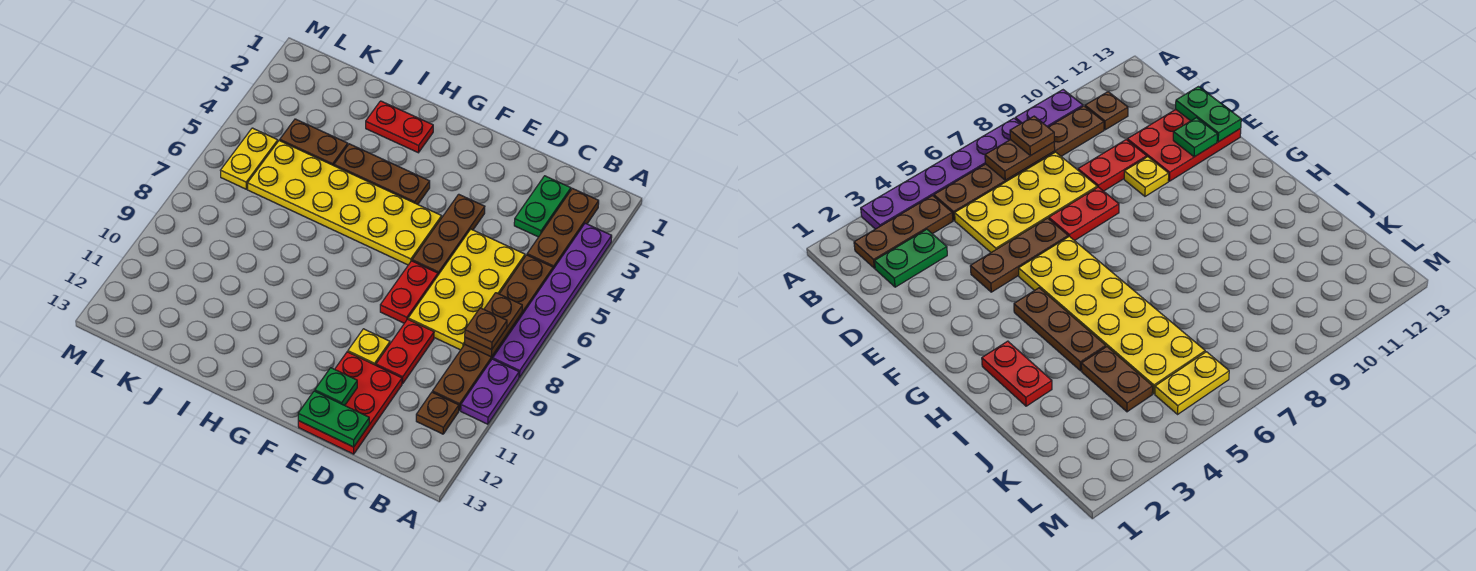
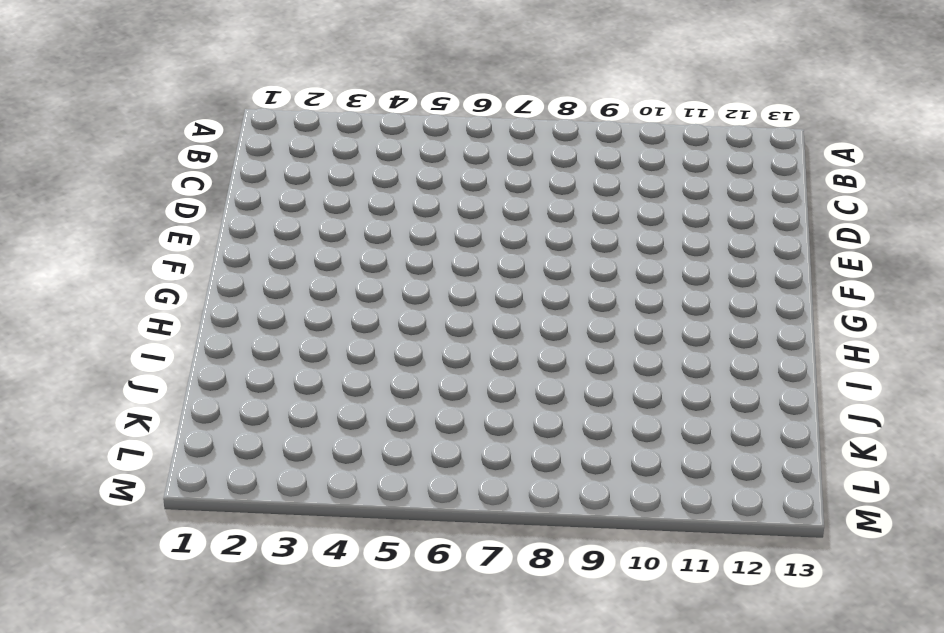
none -> purple 1x6 plate [493,223,612,378]
none -> purple 1x2 plate [461,359,519,424]
none -> brown 1x3 plate [527,188,599,269]

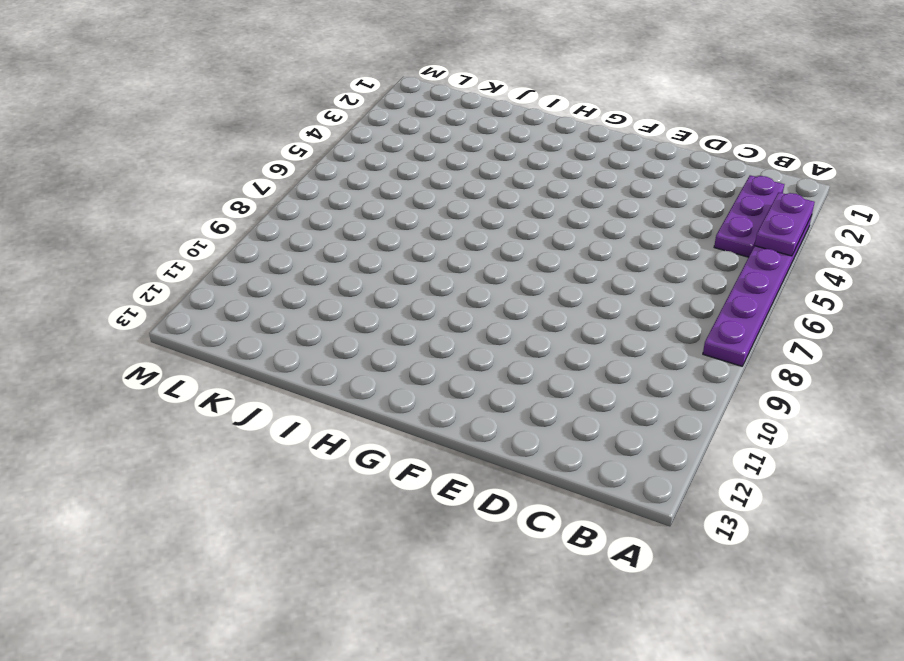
purple 1x2 plate [755,192,815,256] -> purple 1x2 plate moved to [461,359,519,424]
purple 1x3 plate [714,175,784,257] -> brown 1x3 plate [527,188,599,269]
none -> brown 1x6 plate [432,255,553,410]
none -> brown 1x1 plate [416,392,459,434]
none -> green 1x2 plate [514,176,571,237]

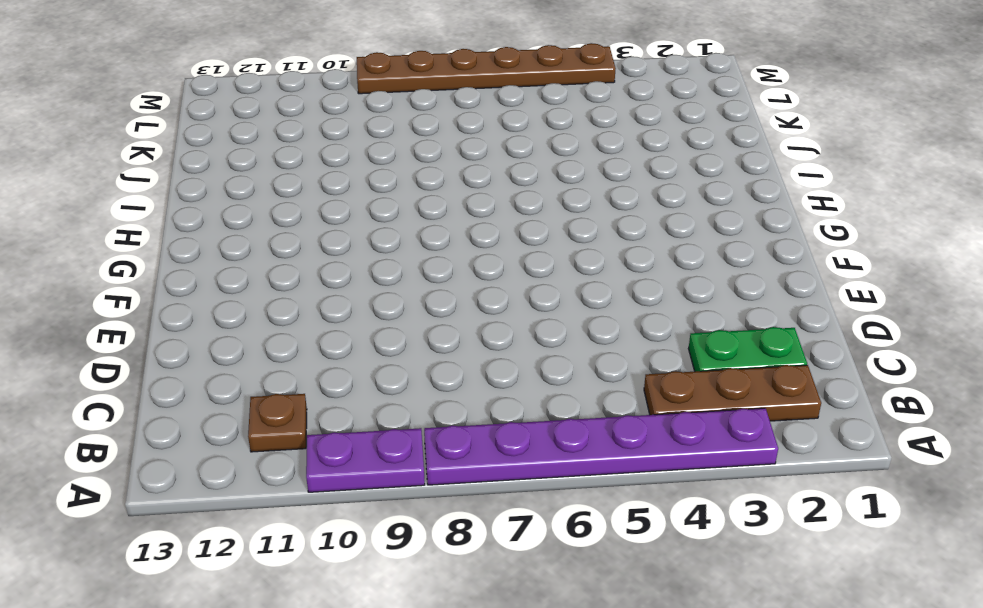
brown 1x6 plate [357,43,616,94] -> brown 1x6 plate moved to [432,255,553,410]
none -> yellow 2x4 plate [408,229,525,350]
none -> red 1x2 plate [376,319,434,384]
none -> red 2x3 plate [298,352,402,454]

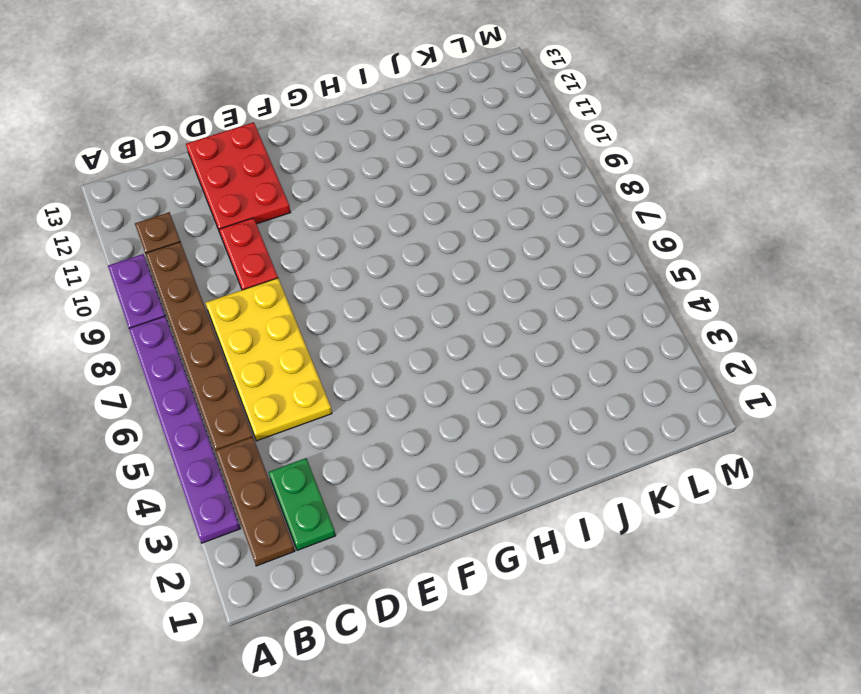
none -> brown 1x3 plate [412,194,485,275]
none -> red 1x2 plate [380,261,438,323]
none -> yellow 1x1 plate [348,329,390,365]

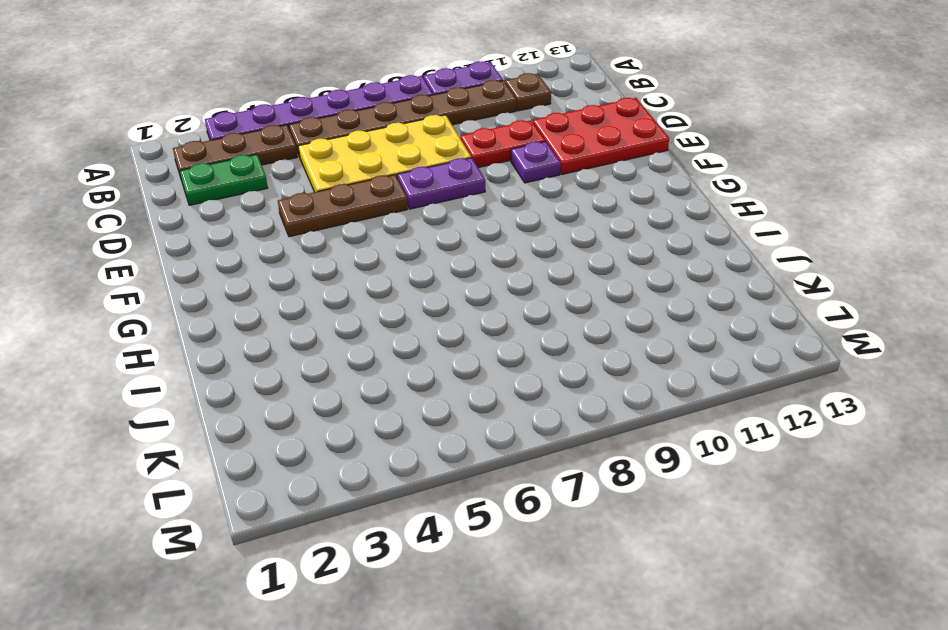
purple 1x2 plate [397,158,485,209] -> red 1x2 plate [380,261,438,323]
purple 1x1 plate [511,141,561,183] -> yellow 1x1 plate [348,329,390,365]
none -> yellow 2x6 plate [248,140,442,265]
none -> brown 1x3 plate [334,144,430,204]
none -> red 1x2 plate [366,101,433,153]

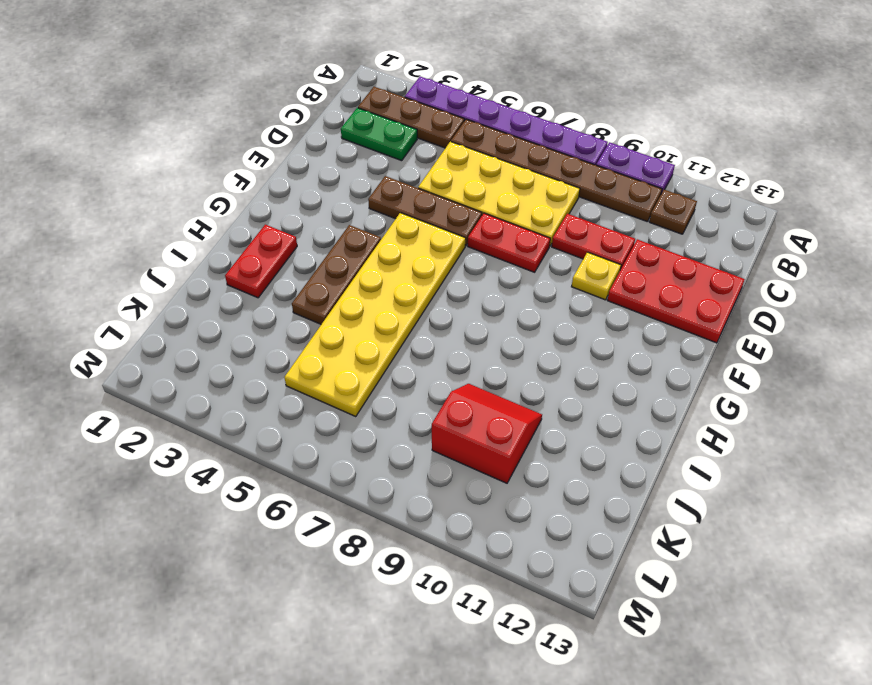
red 2x2 slope [432,384,542,483] -> none
none -> brown 1x2 plate [280,119,348,166]
none -> yellow 1x2 plate [221,128,278,189]
none -> brown 1x2 plate [465,293,522,357]

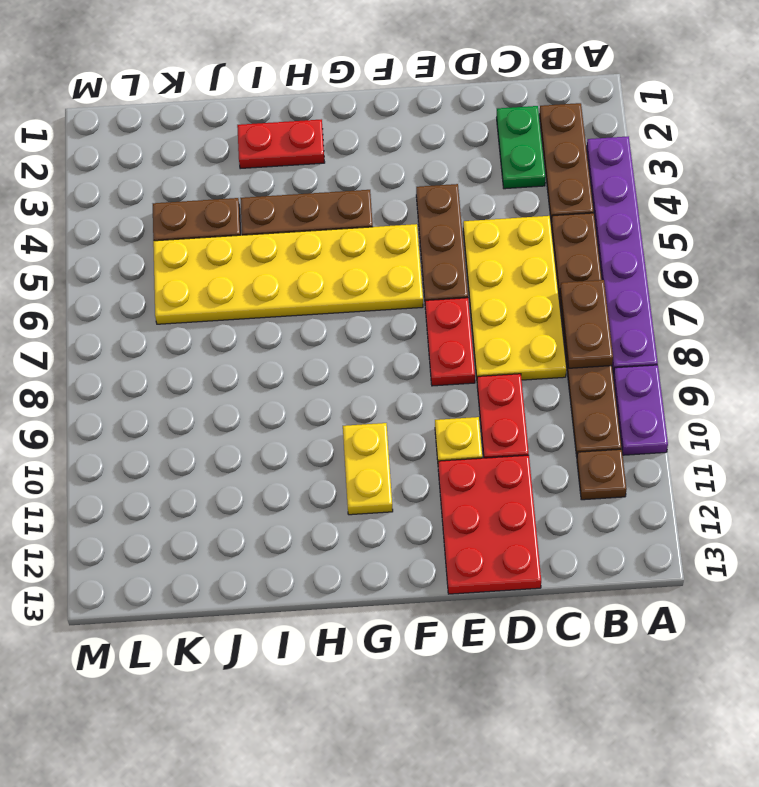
yellow 1x2 plate [343,423,393,515] -> yellow 1x2 plate moved to [221,128,278,189]
none -> green 1x2 plate [298,391,369,447]
none -> green 1x1 plate [315,368,357,405]
none -> brown 1x1 plate [465,308,507,349]

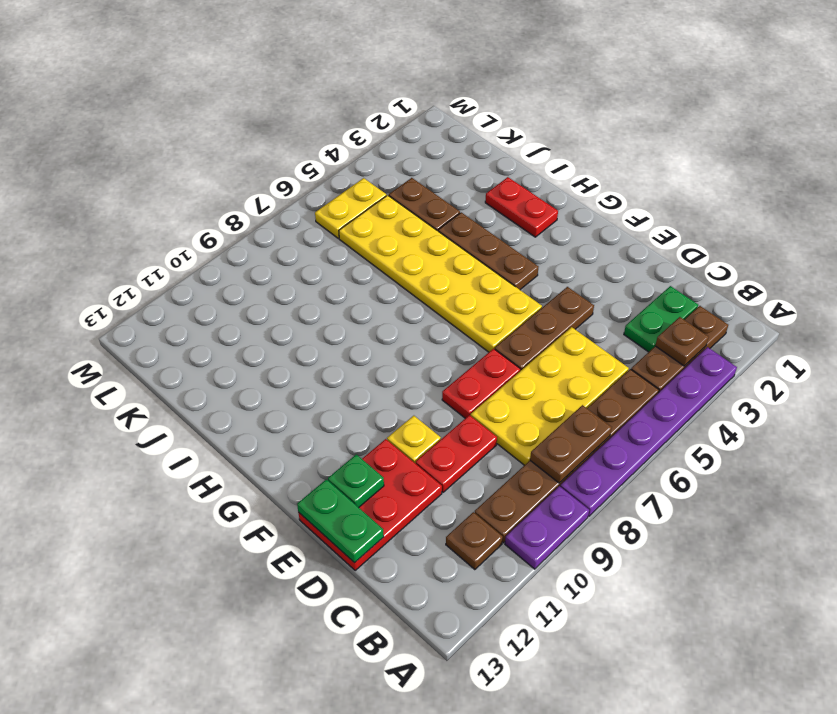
brown 1x1 plate [655,317,709,366] -> brown 1x1 plate moved to [465,308,507,349]

